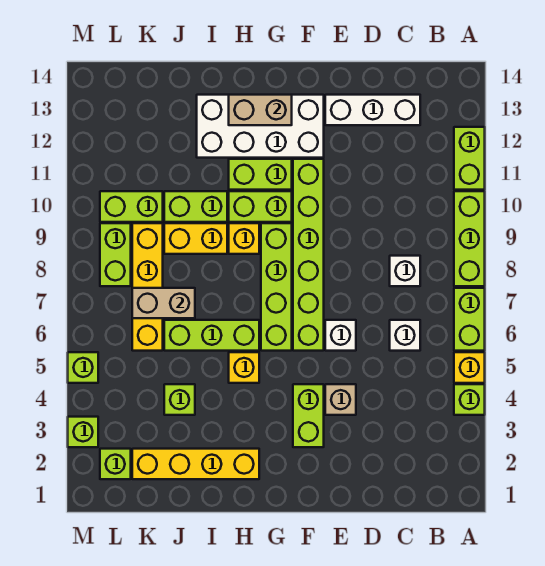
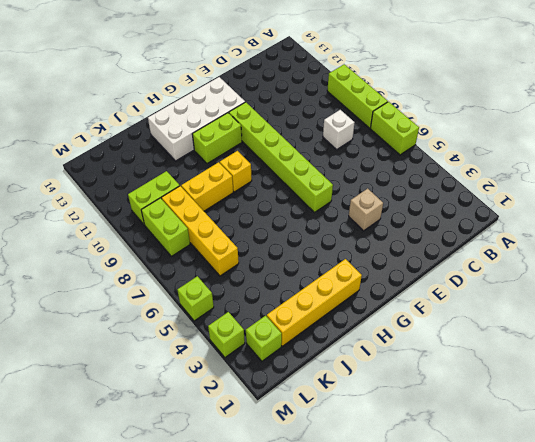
none -> lime 1x1 brick [454,384,485,415]
none -> yellow 1x1 brick [454,352,485,383]
none -> lime 1x2 brick [454,127,485,190]
none -> white 1x1 brick [390,320,420,351]

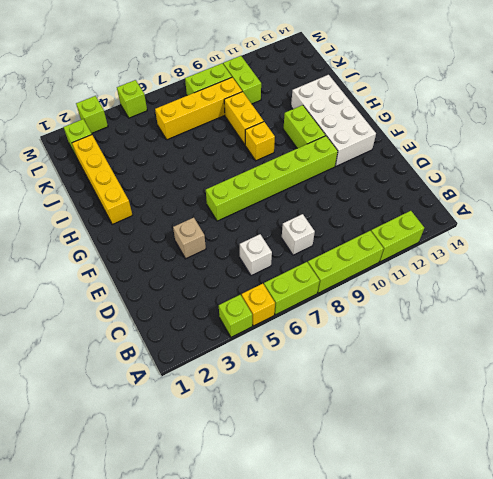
none -> white 1x3 brick [325,95,420,125]
none -> white 1x1 brick [325,320,356,351]
none -> lime 1x2 brick [293,384,324,447]
none -> lime 1x4 brick [261,223,292,351]

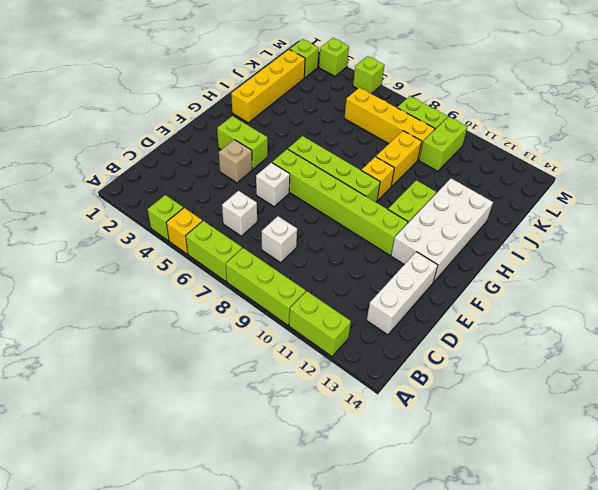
none -> lime 1x2 brick [229,191,292,222]
none -> yellow 1x1 brick [229,352,259,383]
none -> lime 1x3 brick [164,320,259,351]
none -> lime 1x2 brick [164,191,227,222]

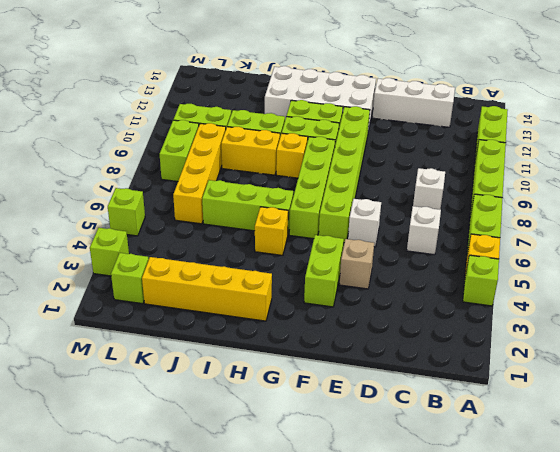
none -> lime 1x1 brick [164,384,195,415]
none -> tan 1x2 brick [229,95,292,125]
none -> tan 1x2 brick [132,288,195,318]

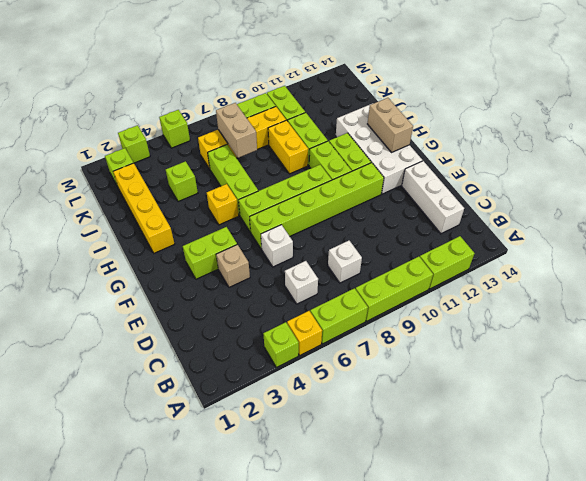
none -> yellow 1x1 brick [229,223,259,254]

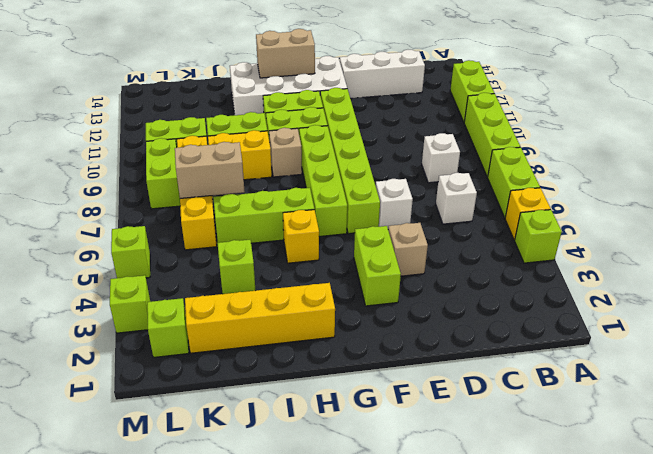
tan 1x1 brick [269,128,302,177] -> yellow 1x1 brick [229,223,259,254]

